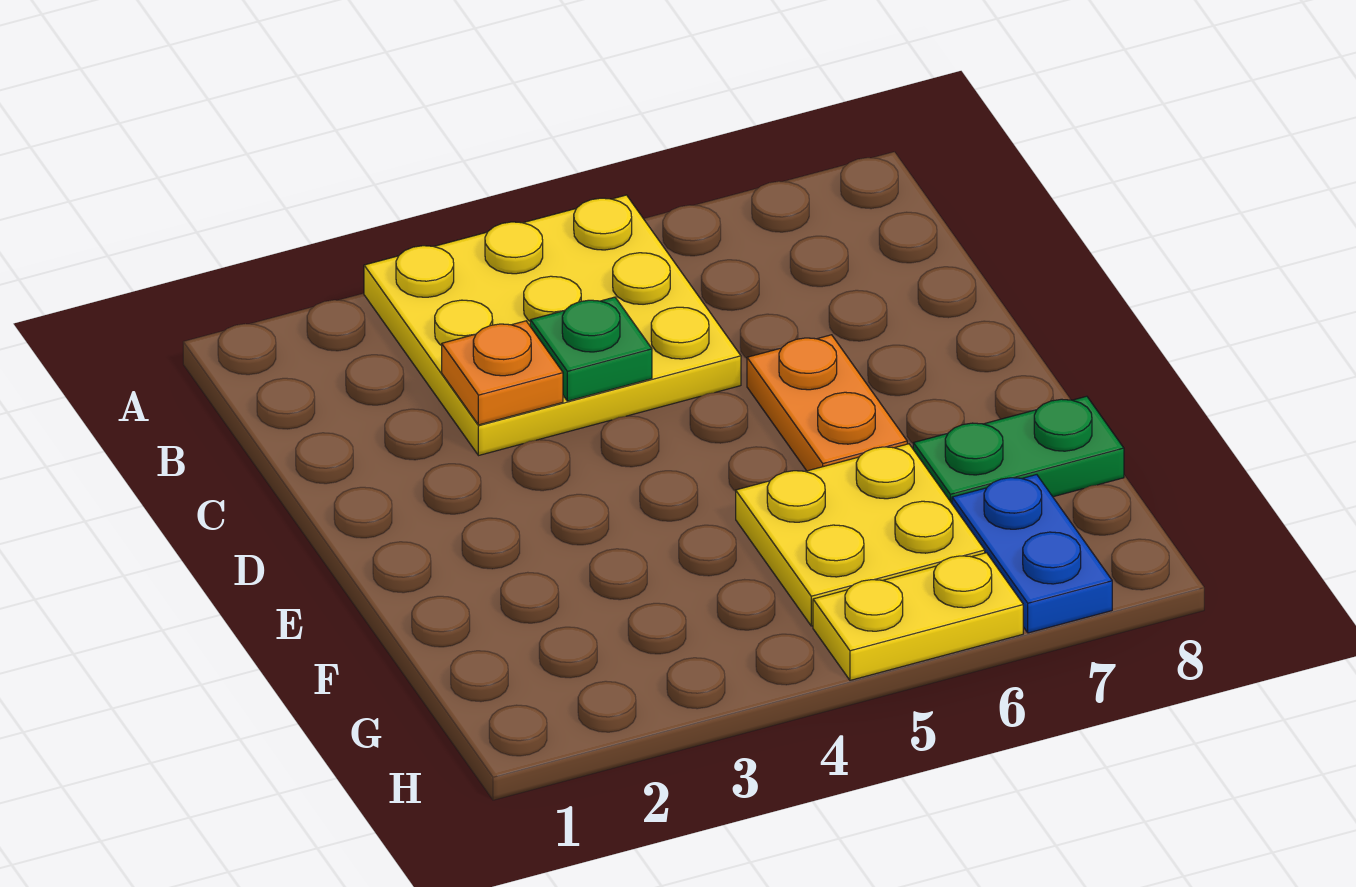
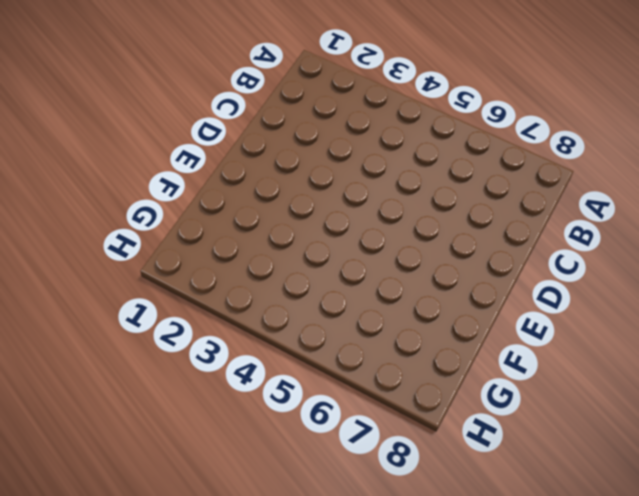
none -> yellow 3x3 plate [364,195,741,456]
none -> orange 1x2 plate [747,335,907,471]

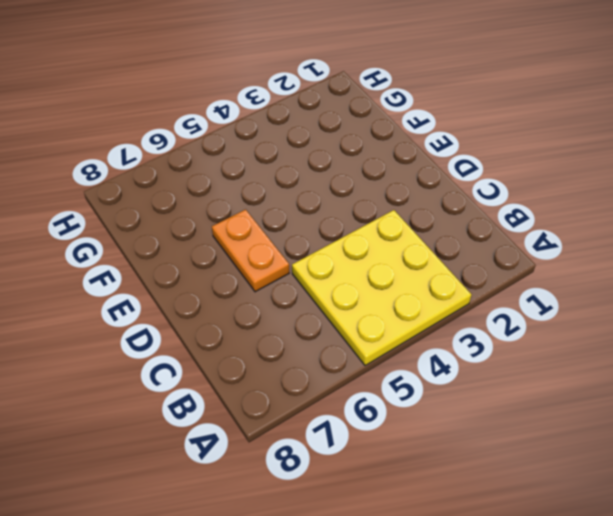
none -> yellow 2x2 plate [736,444,985,626]
none -> green 1x2 plate [913,396,1124,503]

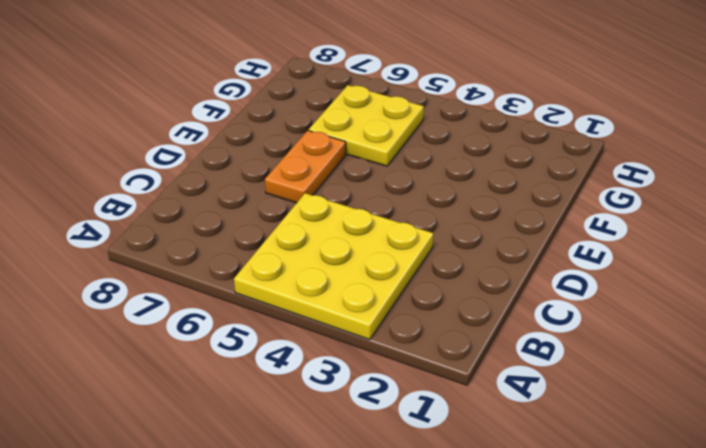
none -> green 1x2 plate [913,396,1124,503]
none -> blue 1x2 plate [952,475,1112,633]

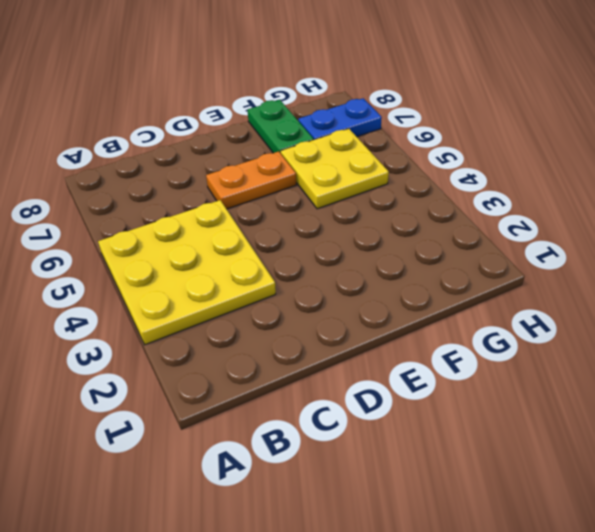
none -> yellow 1x2 plate [813,553,1023,680]
none -> orange 1x1 plate [442,321,563,425]

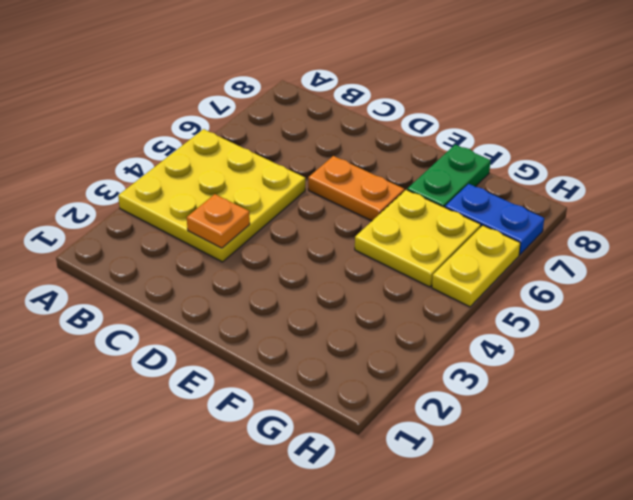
none -> green 1x1 plate [530,297,652,401]

